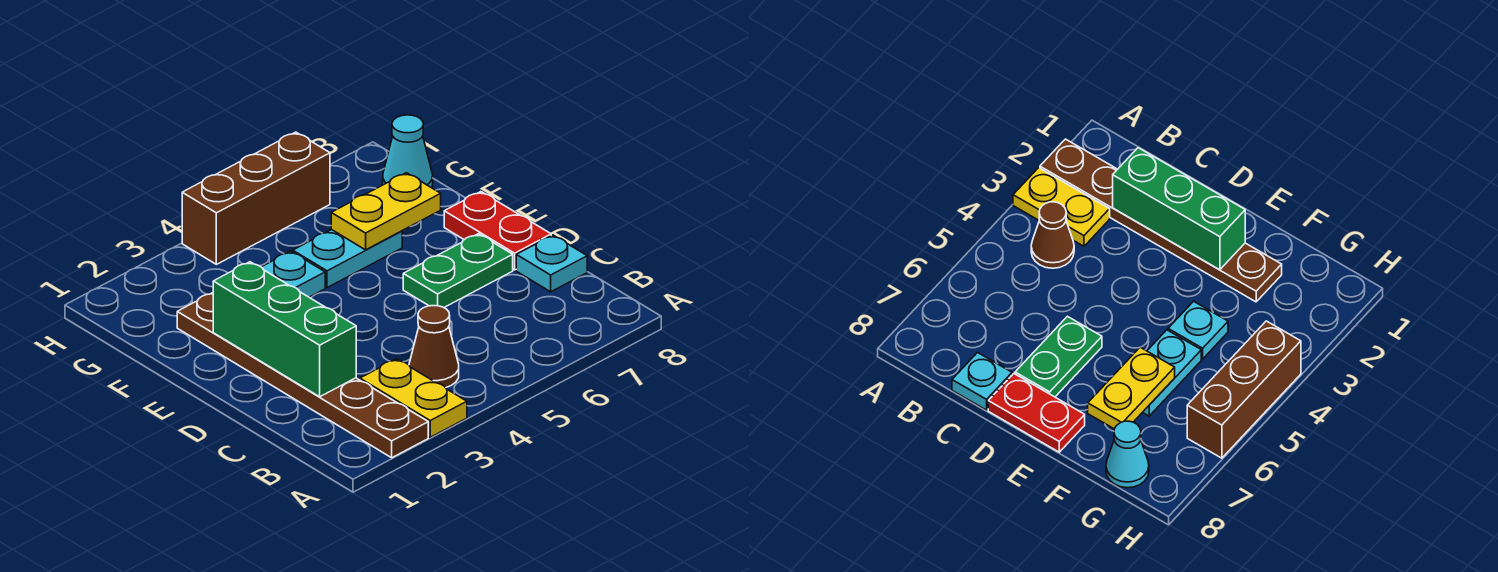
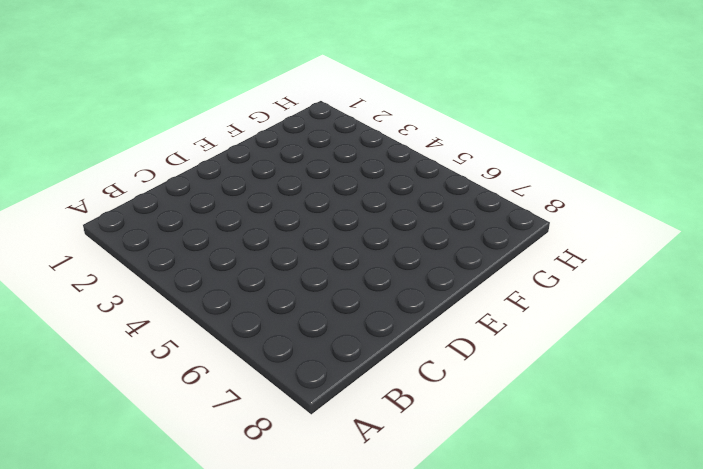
none -> brown 1x6 plate [177,293,428,458]
none -> yellow 1x2 plate [360,359,467,437]
none -> brown 1x1 cone [409,306,459,388]

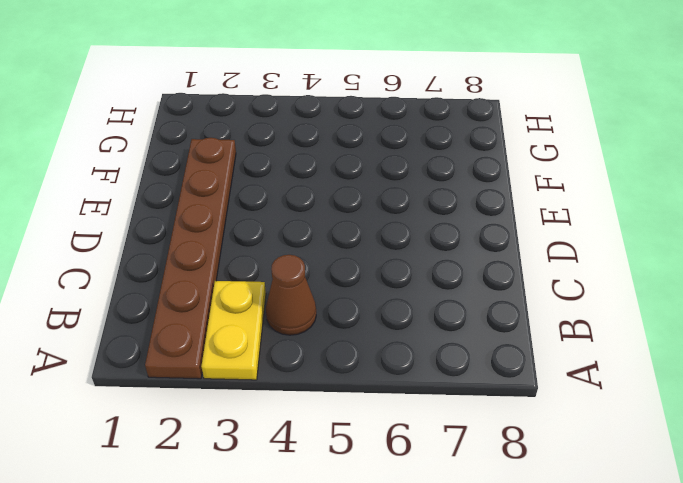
none -> cyan 1x1 plate [516,235,587,292]
none -> green 1x2 plate [403,234,513,307]
none -> red 1x2 plate [444,192,551,270]

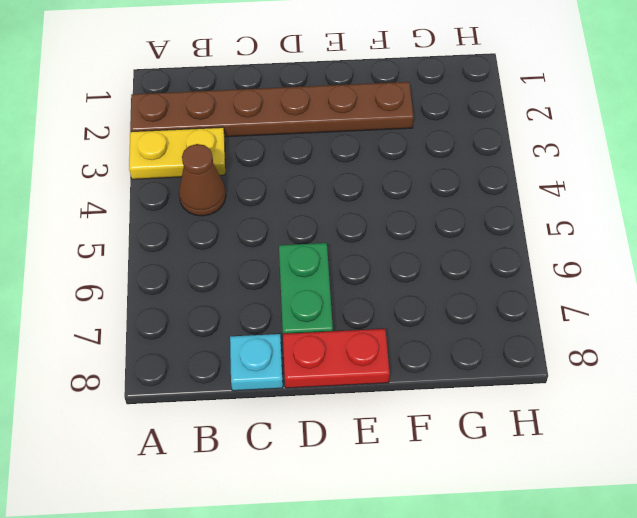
none -> cyan 1x1 plate [262,251,325,297]
none -> cyan 1x2 plate [293,230,402,288]
none -> cyan 1x1 cone [383,115,433,188]

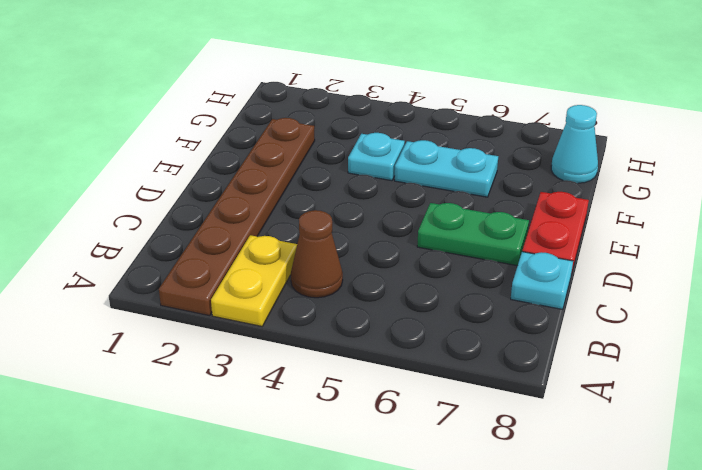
none -> brown 1x3 brick [182,132,330,264]
none -> green 1x3 brick [213,262,356,397]
none -> yellow 1x2 plate [331,173,441,250]

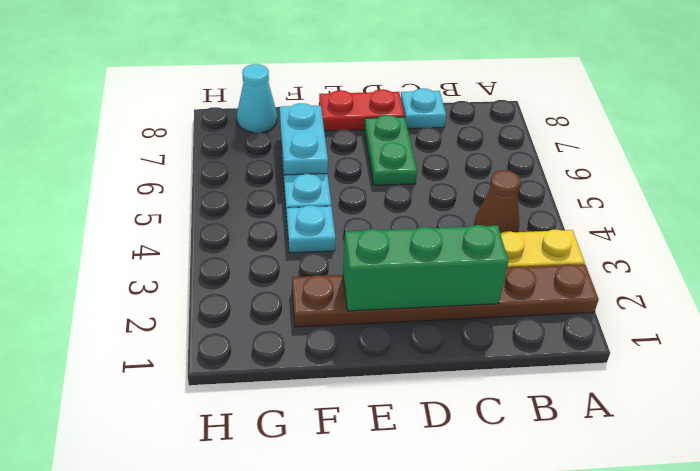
cyan 1x2 plate [280,103,328,175] -> yellow 1x2 plate [331,173,441,250]
none -> brown 1x3 brick [182,132,330,264]

